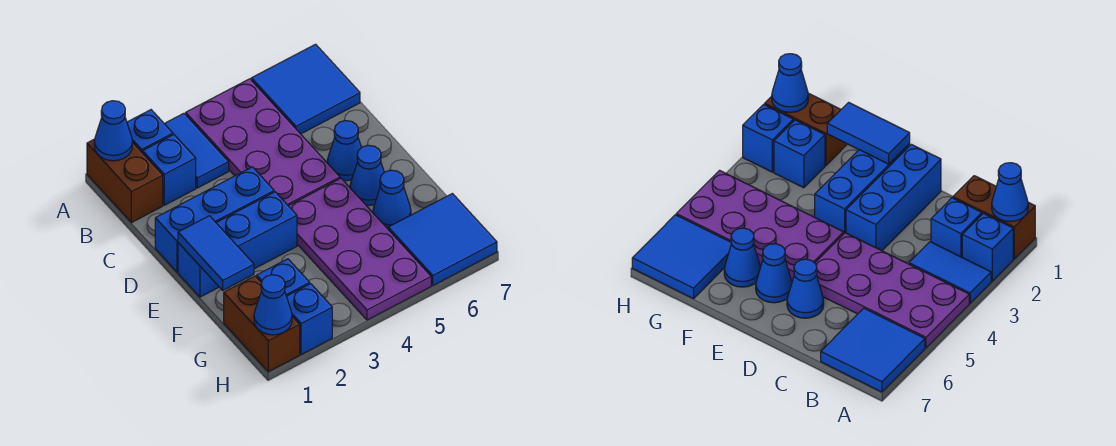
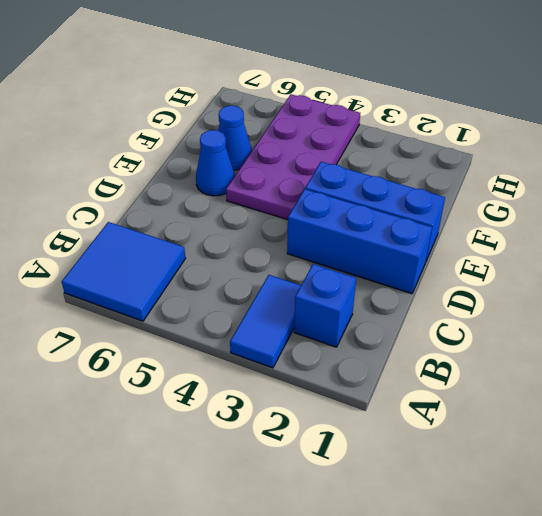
none -> brown 1x2 brick [87,139,163,223]
none -> blue 1x1 brick [127,110,173,153]
none -> purple 2x4 plate [186,79,340,206]

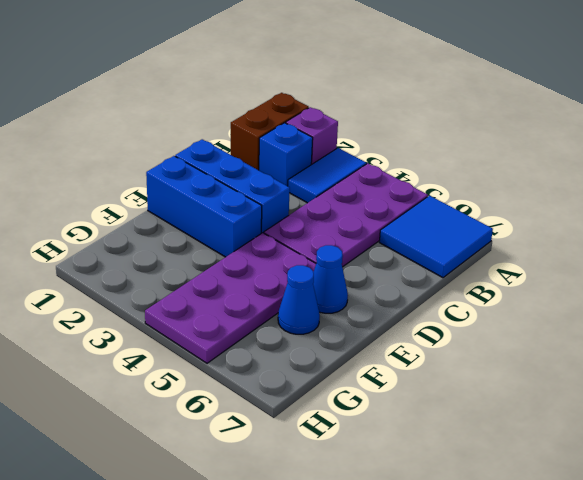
purple 1x1 brick [286,107,338,165] -> blue 1x1 brick [127,110,173,153]
none -> blue 1x1 cone [327,121,362,181]
none -> brown 1x2 brick [224,276,300,372]
none -> blue 1x1 brick [257,259,310,296]

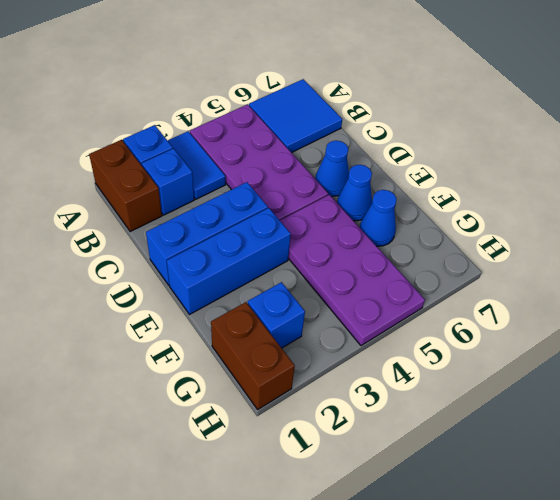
none -> blue 2x2 tile [388,194,497,285]
none -> blue 1x1 brick [287,284,332,355]
none -> blue 1x1 cone [94,101,132,161]

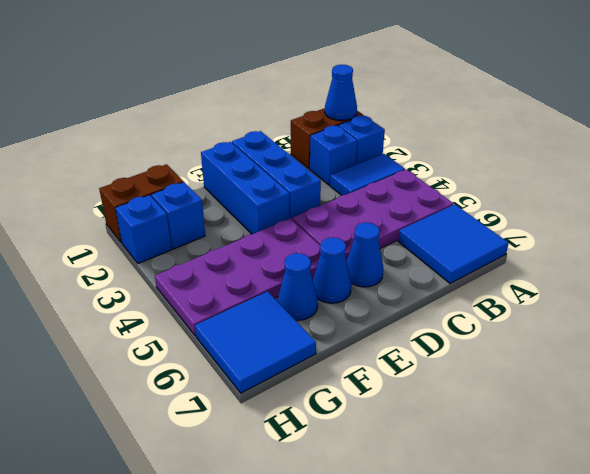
none -> blue 1x2 tile [178,216,254,290]
none -> blue 1x1 cone [254,275,292,335]

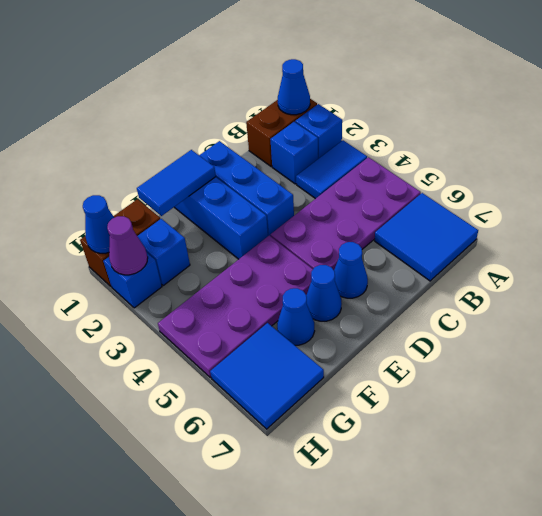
purple 1x1 cone [107,216,148,275] -> none

